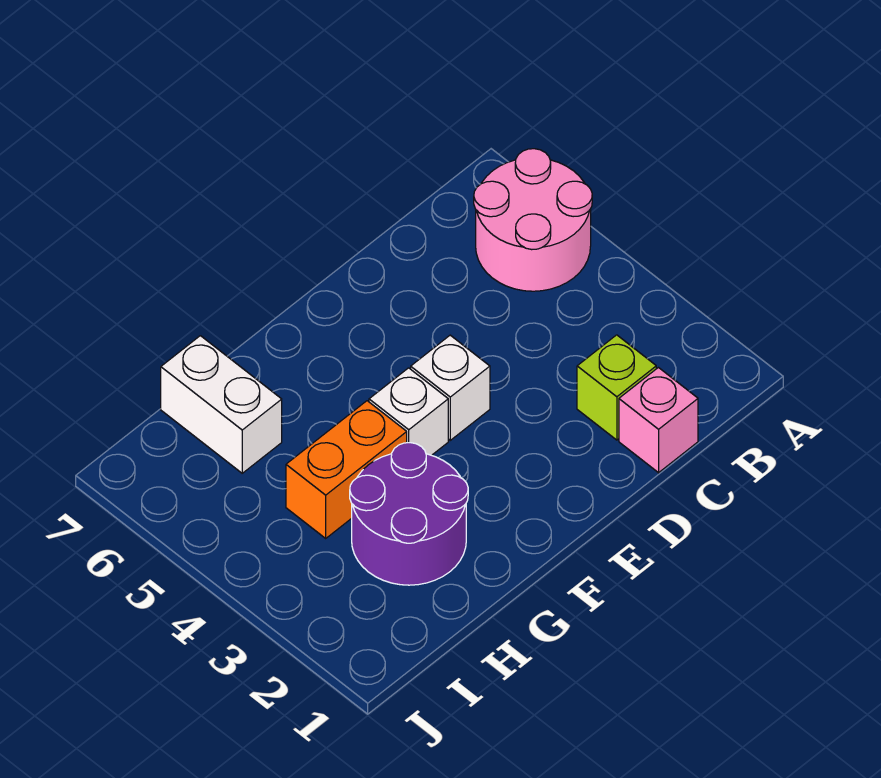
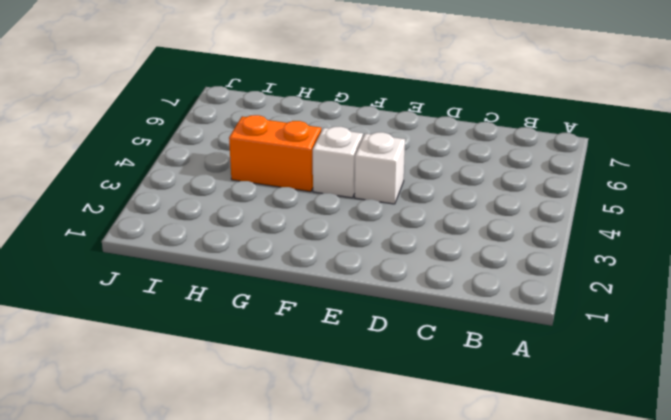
none -> pink 2x2 round brick [474,149,592,291]
none -> pink 1x1 brick [619,368,698,473]

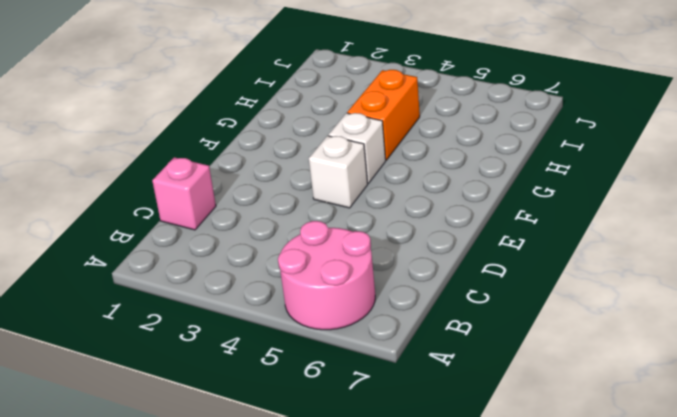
none -> lime 1x1 brick [577,335,656,440]
none -> purple 2x2 round brick [350,443,468,585]

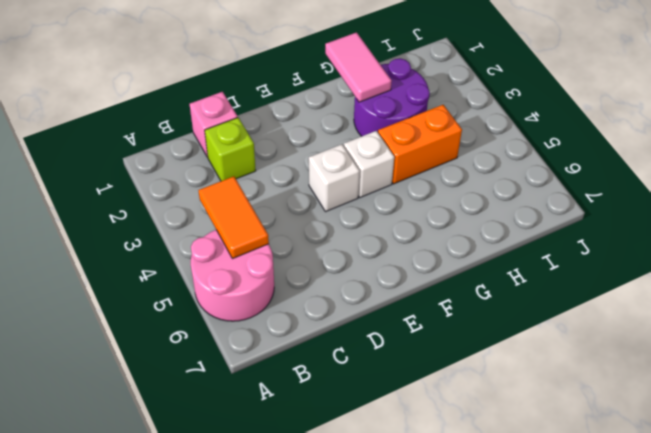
orange 1x2 tile [199,176,269,259] -> none
pink 1x2 tile [325,32,392,102] -> none
none -> white 1x2 brick [161,336,282,473]

